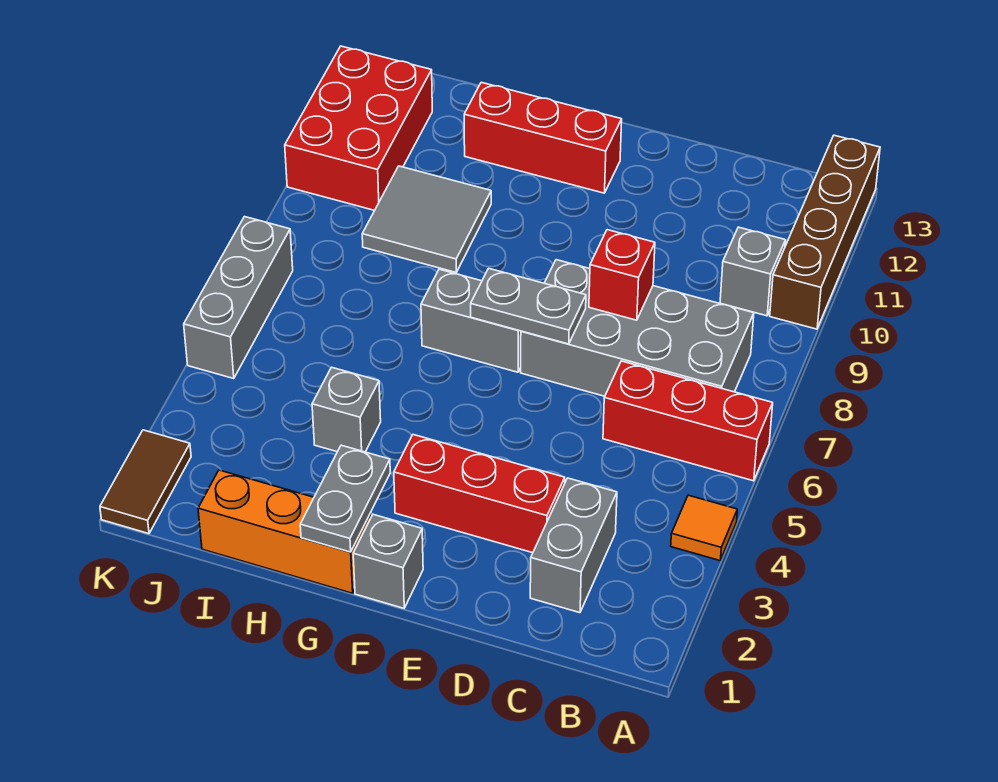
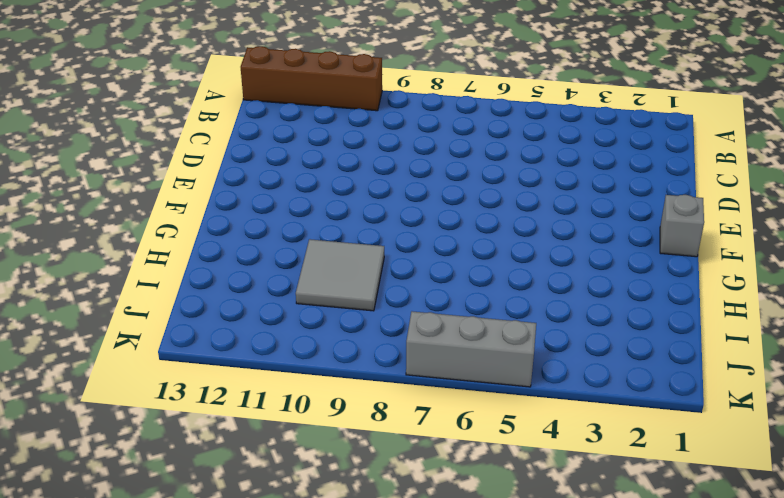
none -> orange 1x1 tile [671,495,737,561]
none -> red 1x3 brick [603,361,773,481]
none -> grey 2x4 brick [521,260,754,396]

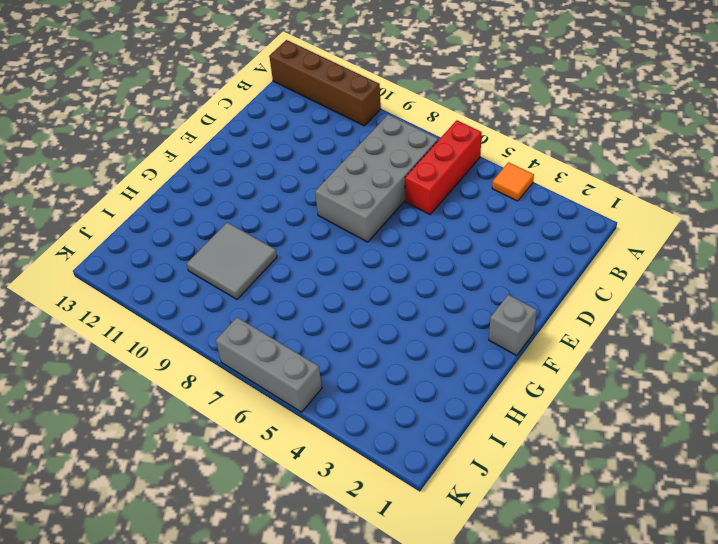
none -> grey 1x1 brick [720,227,786,316]
none -> grey 1x2 brick [530,478,617,613]
none -> red 1x3 brick [394,435,565,553]

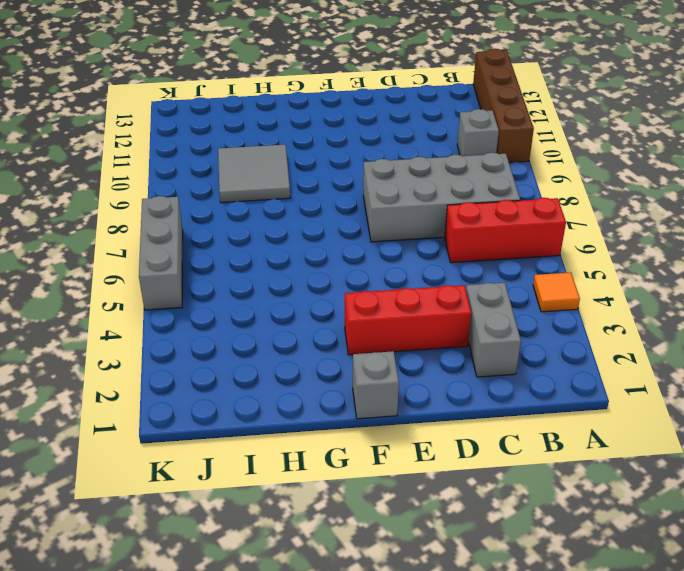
none -> grey 1x2 brick [421,269,521,372]
none -> red 1x3 brick [464,82,622,193]
none -> orange 1x3 brick [198,470,370,593]

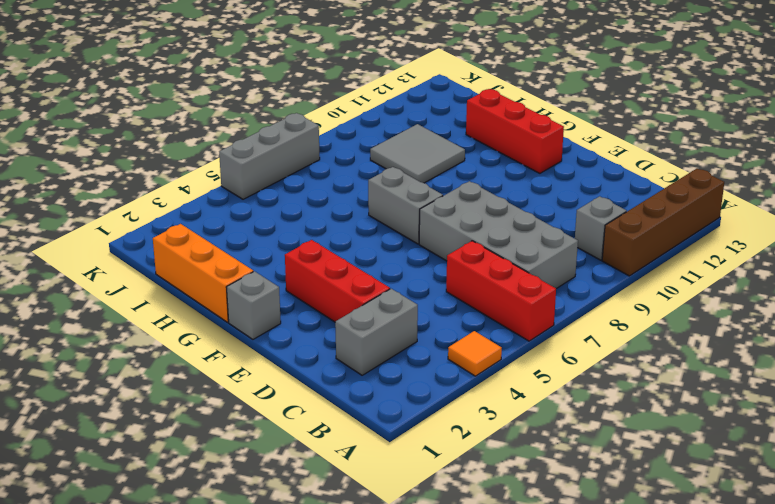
none -> grey 1x1 brick [312,367,381,452]
none -> red 2x3 brick [285,46,432,210]
none -> brown 1x2 tile [100,430,191,534]

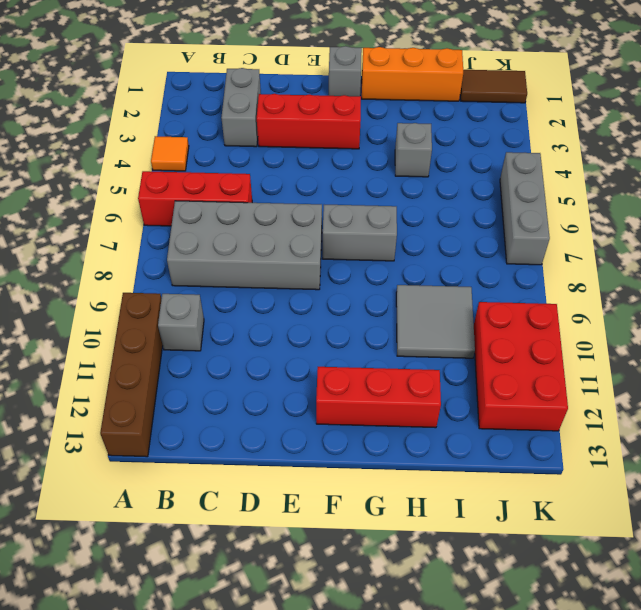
brown 1x2 tile [460,70,527,103] -> brown 1x2 tile turned to [100,430,191,534]
none -> red 1x1 brick [589,230,655,320]
none -> grey 1x2 plate [471,268,586,344]
none -> grey 1x2 plate [300,445,390,552]

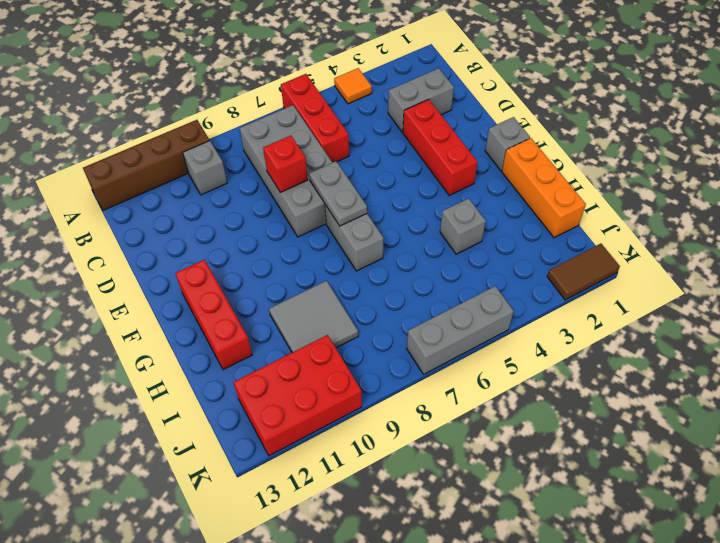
none -> grey 1x2 plate [300,445,390,552]

